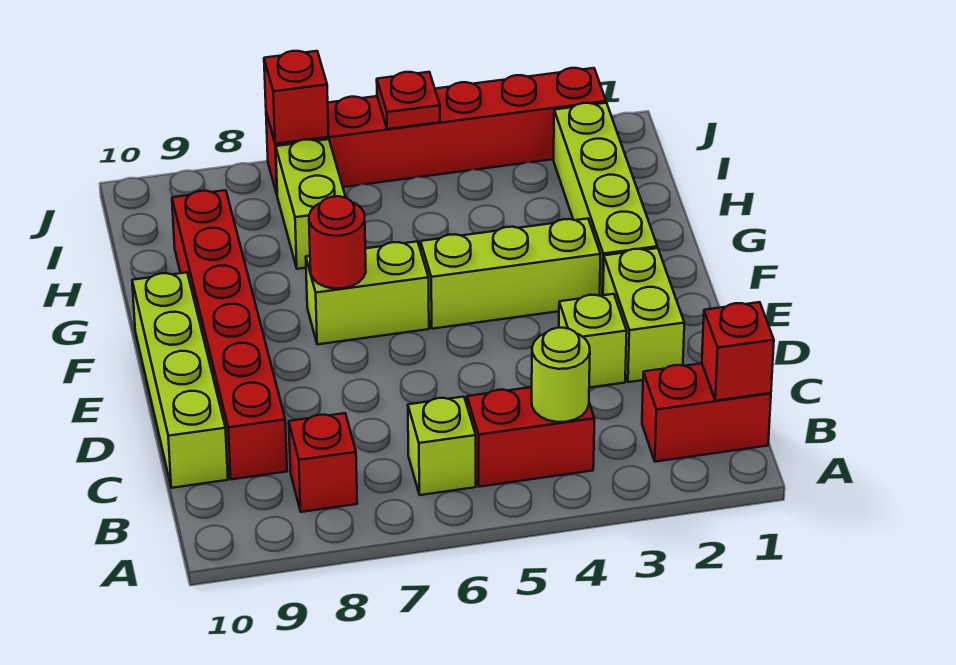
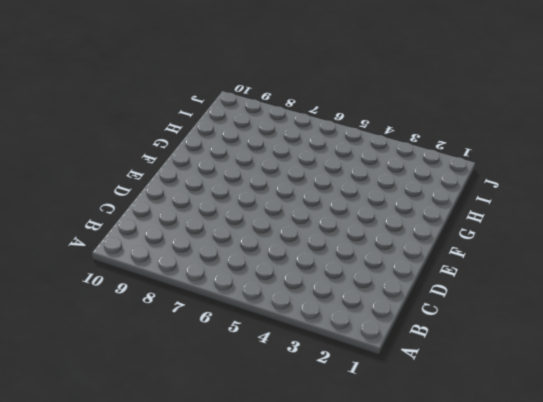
none -> red 1x2 brick [642,363,771,462]
none -> red 1x2 brick [467,387,595,487]
none -> lime 1x1 brick [408,397,476,495]

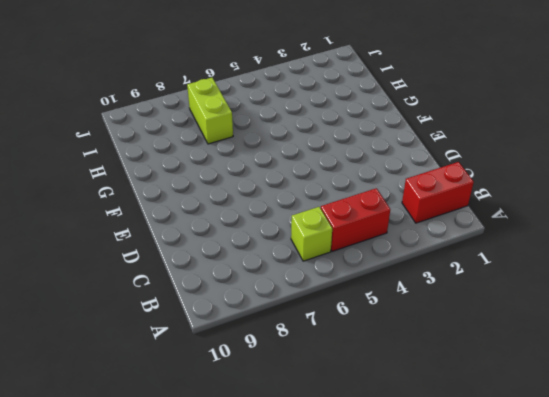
none -> red 1x1 brick [289,413,357,512]
none -> red 1x6 brick [172,190,287,479]
none -> lime 1x4 brick [132,272,228,488]

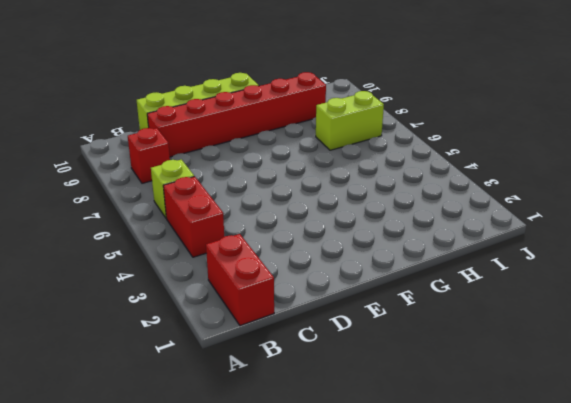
none -> lime 1x2 brick [603,248,684,382]
none -> lime 1x1 brick [559,294,627,388]
none -> lime 1x4 brick [554,103,657,296]

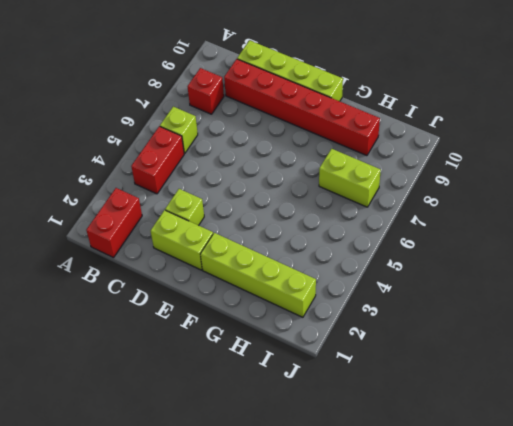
none -> lime 1x3 brick [421,219,601,329]
none -> lime 1x2 brick [306,241,429,344]
none -> red 1x6 brick [266,68,606,194]

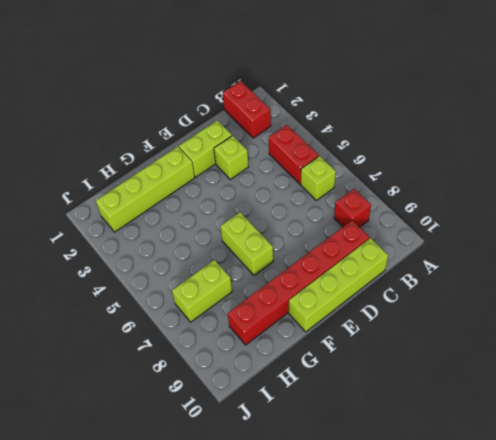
none -> lime 1x3 brick [421,219,601,329]
none -> red 1x6 brick [266,68,606,194]
none -> red 1x1 brick [702,302,774,401]

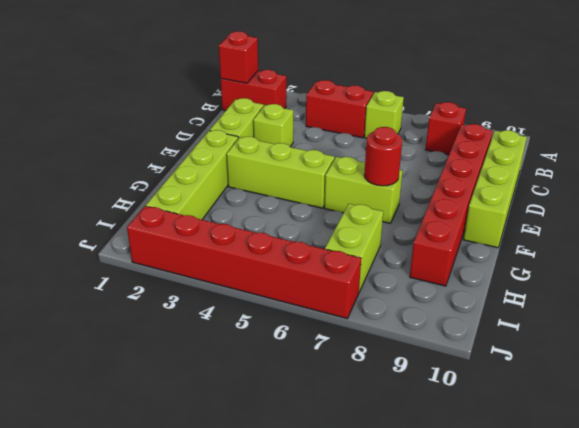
none -> lime 1x1 round brick [532,328,590,422]
none -> red 1x1 plate [377,72,440,129]
none -> red 1x1 brick [264,51,329,144]

